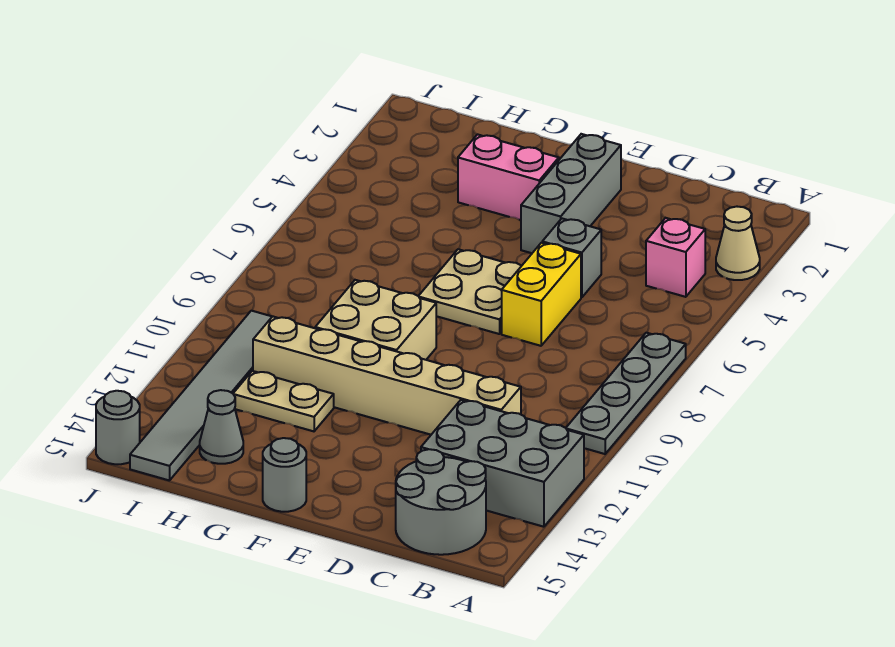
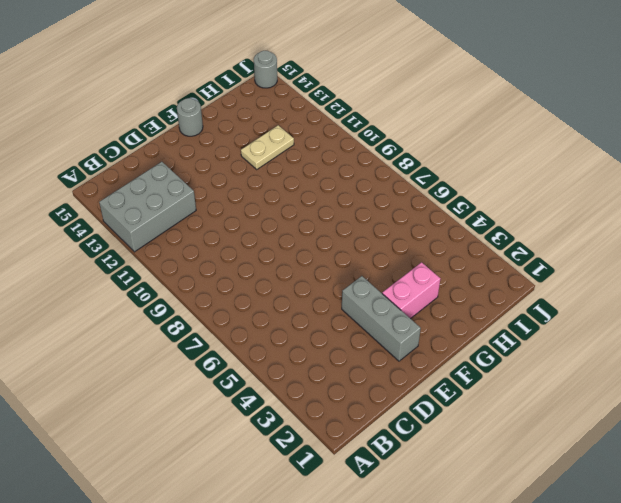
none -> tan 1x1 cone [716,207,760,280]
none -> grey 1x4 plate [566,333,686,454]
none -> pink 1x1 brick [646,218,705,297]

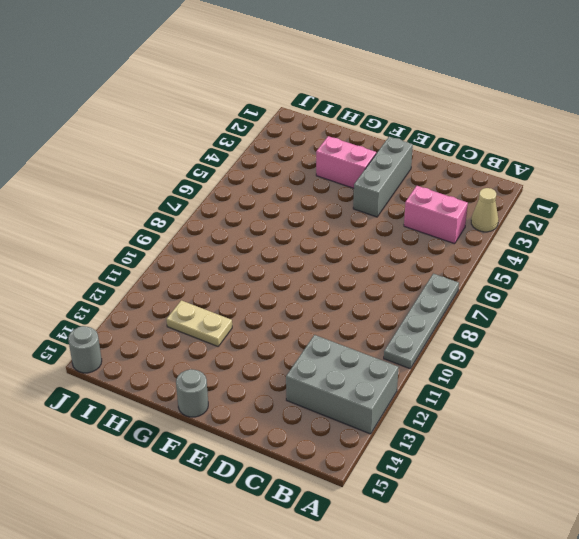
pink 1x2 brick [404,186,468,244] -> pink 1x1 brick [646,218,705,297]
none -> grey 2x2 round brick [396,449,486,555]
none -> tan 1x6 brick [253,316,521,435]
none -> grey 1x1 brick [542,219,601,297]

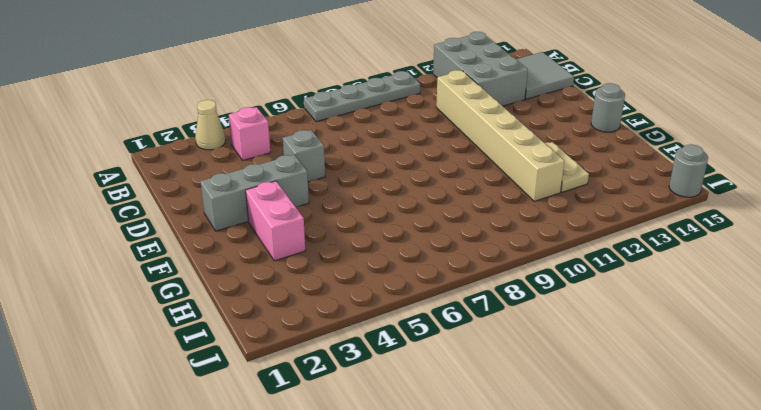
grey 2x2 tile [517,52,574,99] -> grey 2x2 round brick [396,449,486,555]
none -> yellow 1x2 brick [502,243,581,346]
none -> tan 2x2 plate [419,249,521,334]
none -> tan 2x2 brick [315,280,436,360]

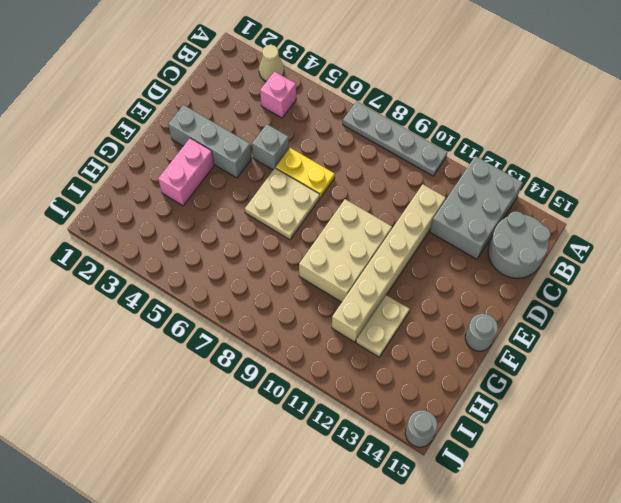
yellow 1x2 plate [276,148,335,197] -> yellow 1x2 brick [502,243,581,346]
tan 2x3 brick [299,199,392,302] -> tan 2x2 brick [315,280,436,360]
none -> grey 1x1 cone [200,390,243,464]
none -> grey 1x6 tile [130,311,272,481]

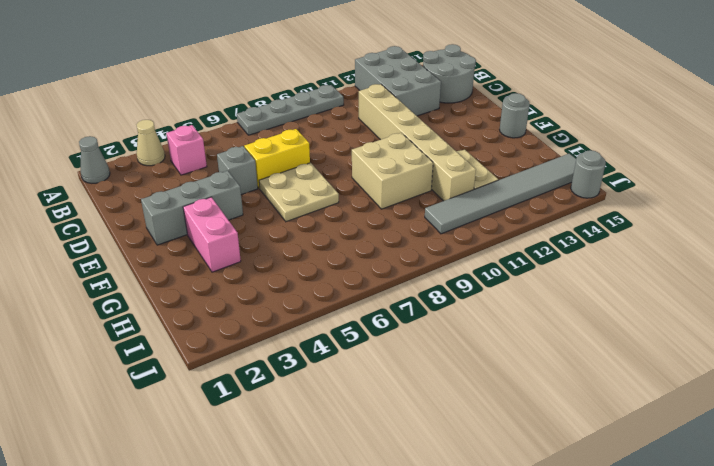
grey 1x1 cone [79,136,110,183] -> grey 1x1 cone moved to [200,390,243,464]

